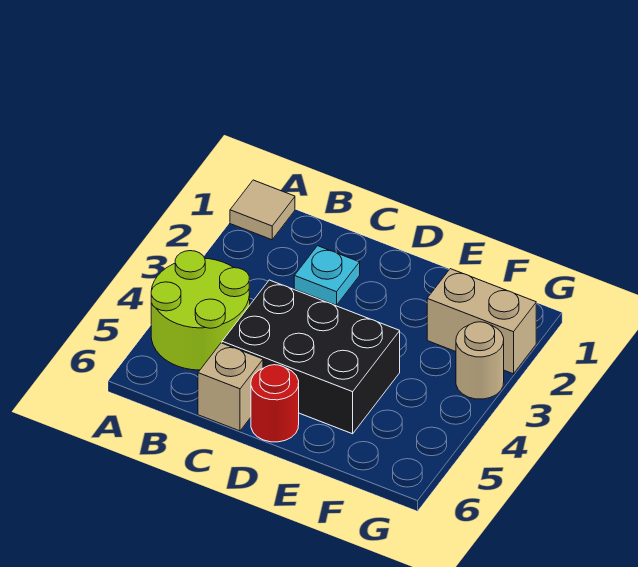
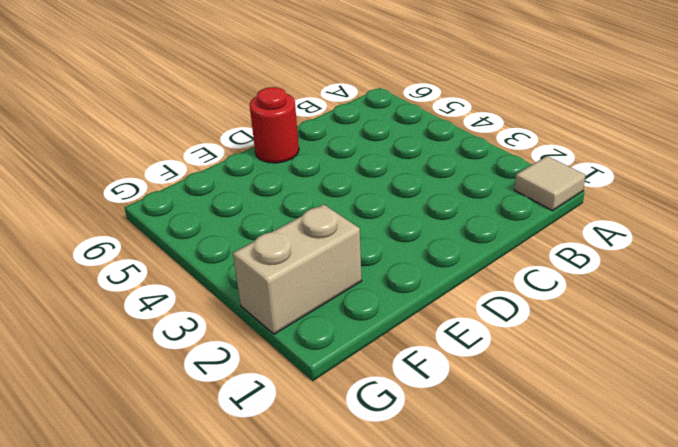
none -> lime 2x2 round brick [151,251,250,370]
none -> cyan 1x1 plate [294,246,360,305]

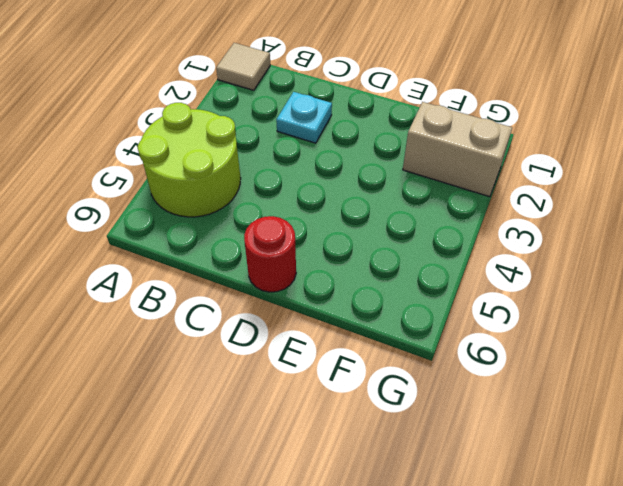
none -> black 2x3 brick [222,280,400,434]
none -> tan 1x1 brick [198,343,263,431]

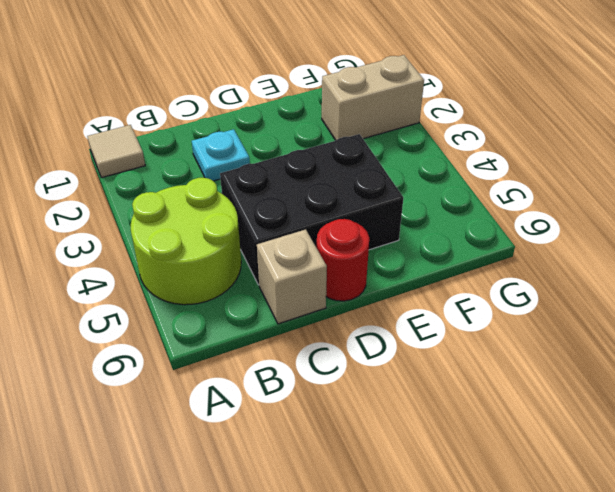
none -> tan 1x1 round brick [456,322,504,399]

